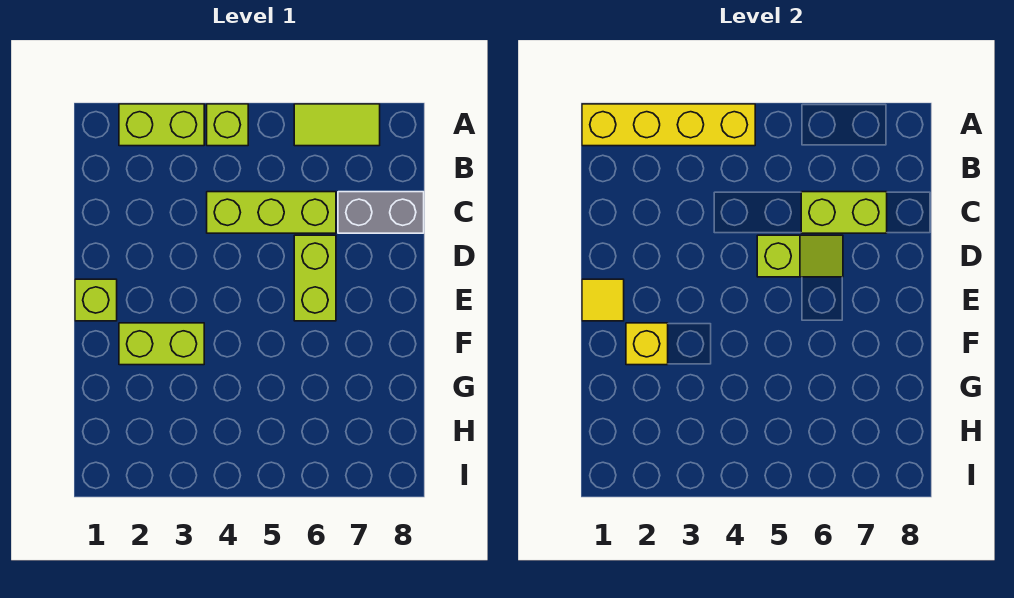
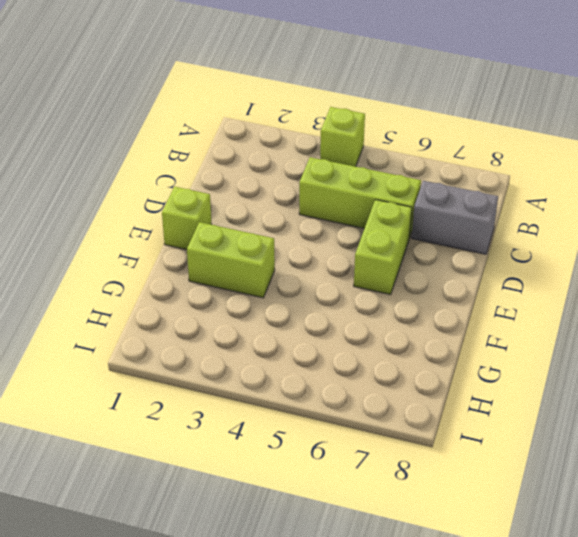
none -> lime 1x2 brick [119,104,204,146]
none -> lime 1x2 tile [294,104,380,146]
none -> yellow 1x4 brick [582,104,755,146]

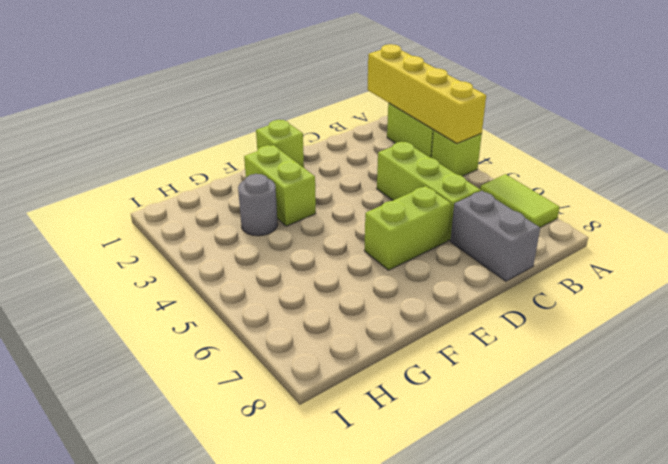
grey 1x1 round brick [238,174,278,236] -> none
none -> lime 1x2 brick [801,192,887,233]
none -> lime 1x2 slope [757,235,843,277]
none -> yellow 1x1 tile [582,279,624,321]

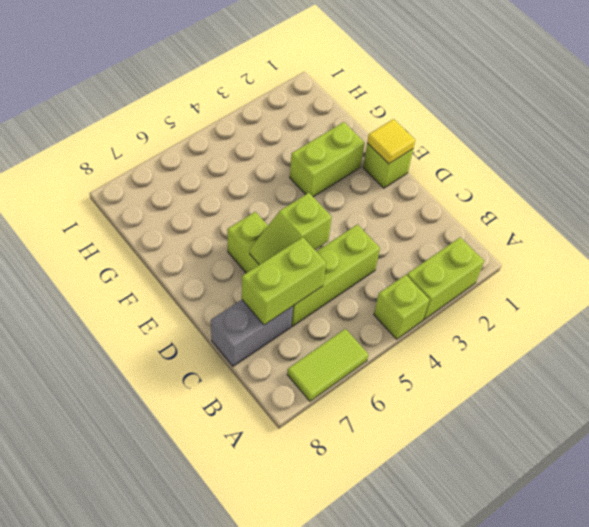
none -> yellow 1x4 brick [582,104,755,146]
none -> yellow 1x1 brick [626,323,668,365]

